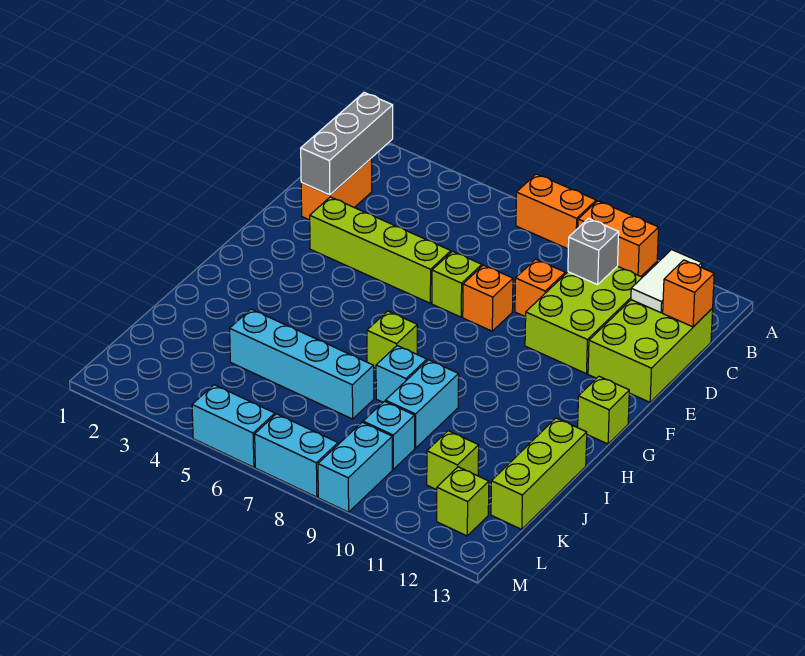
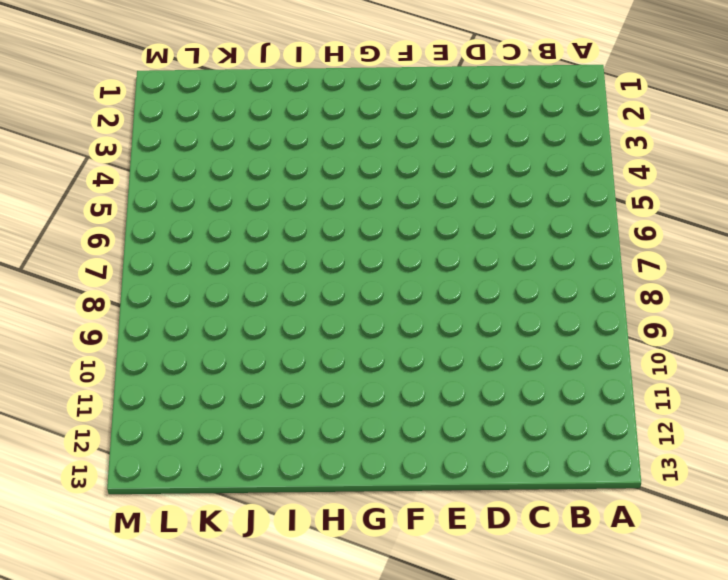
none -> orange 1x2 brick [516,174,596,249]
none -> orange 1x2 brick [578,201,659,276]
none -> orange 1x2 brick [301,158,372,220]

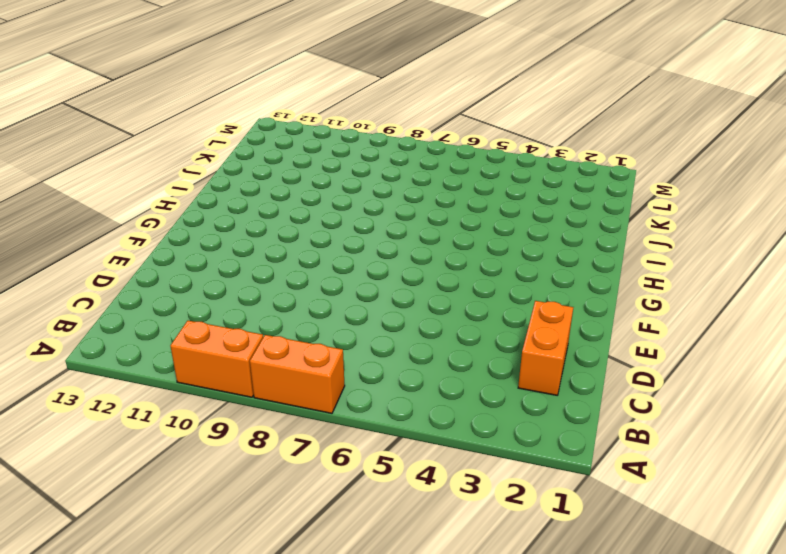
none -> lime 2x3 brick [525,266,642,374]
none -> lime 2x3 brick [588,300,713,402]
none -> orange 1x1 brick [515,259,565,317]

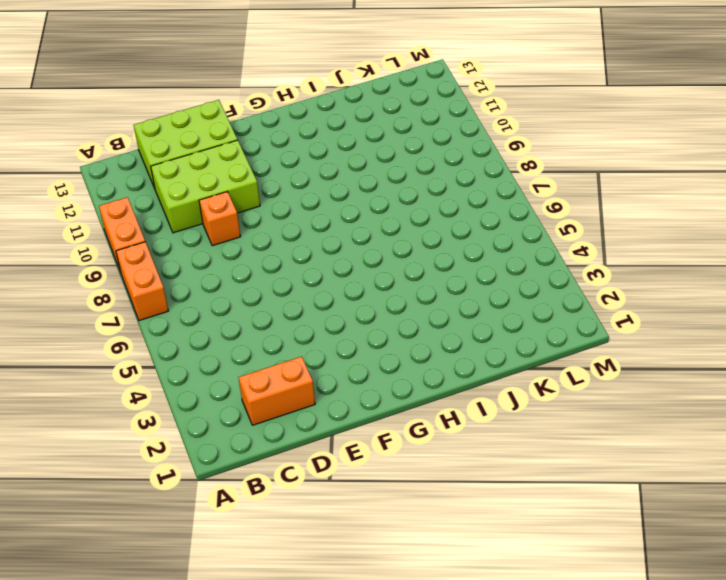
none -> lime 1x4 brick [310,197,451,303]
none -> lime 1x1 brick [432,251,482,317]
none -> orange 1x1 brick [463,265,513,331]

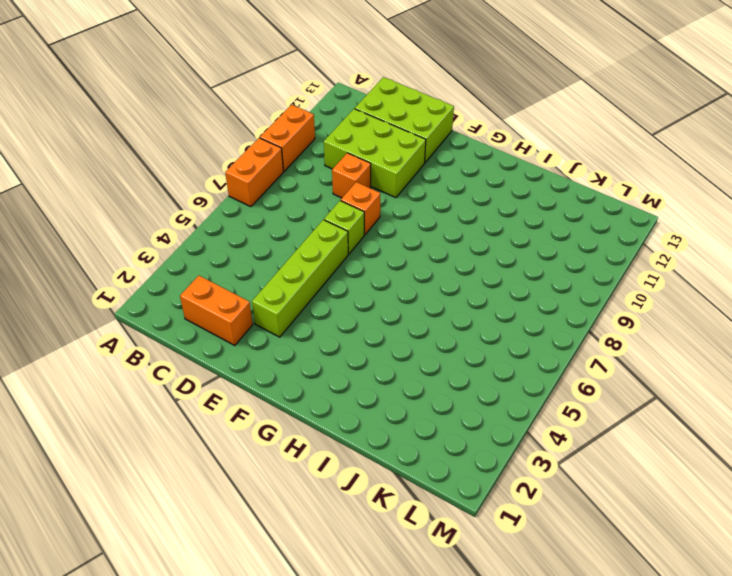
none -> lime 1x1 brick [578,376,629,444]
none -> lime 1x1 brick [367,311,417,368]
none -> cyan 1x1 brick [376,346,427,402]

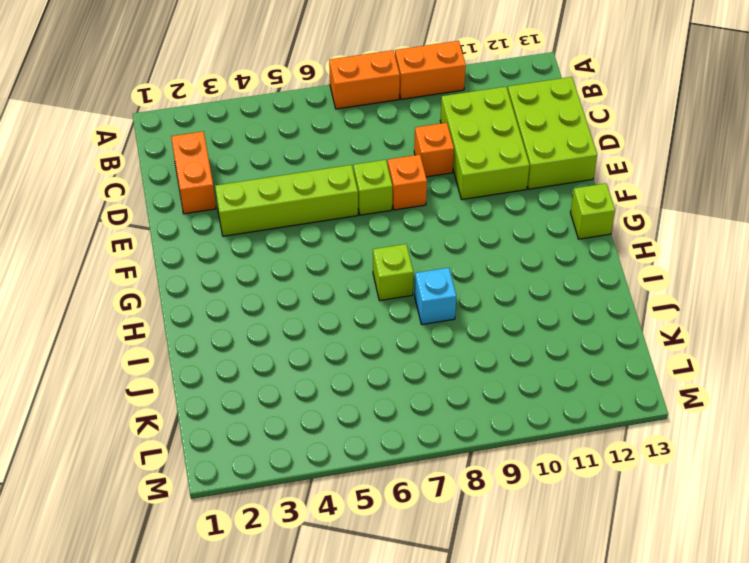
none -> cyan 1x2 brick [385,360,459,448]
none -> lime 1x3 brick [491,418,587,529]
none -> cyan 1x4 brick [230,309,374,419]

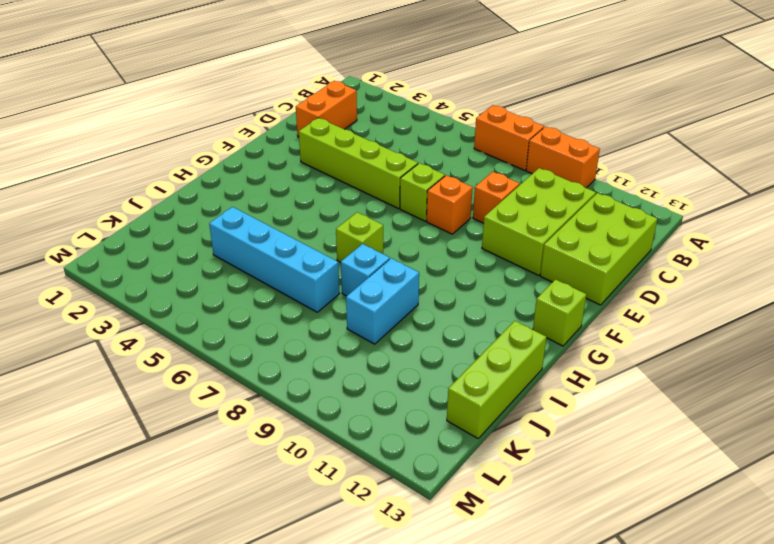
none -> cyan 1x1 brick [363,401,415,469]
none -> lime 1x1 brick [427,431,479,490]
none -> cyan 1x2 brick [318,422,392,512]

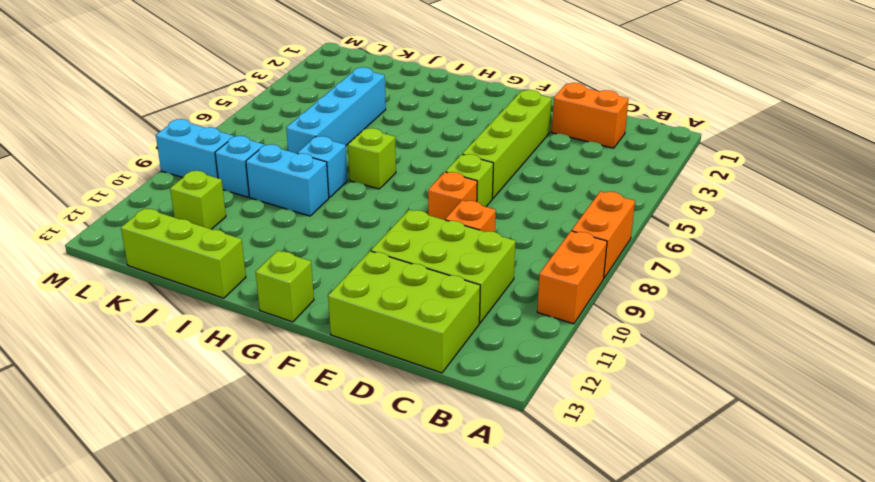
none -> lime 1x1 brick [437,467,489,536]
none -> cyan 1x2 brick [192,385,275,467]
none -> cyan 1x2 brick [255,414,338,497]

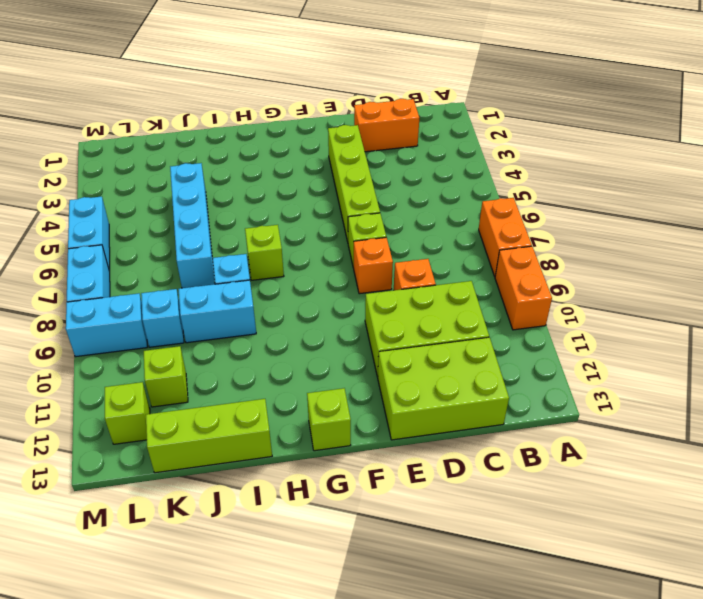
none -> grey 1x3 brick [301,93,393,195]
none -> white 1x2 tile [631,250,702,313]
none -> grey 1x1 brick [568,218,619,285]

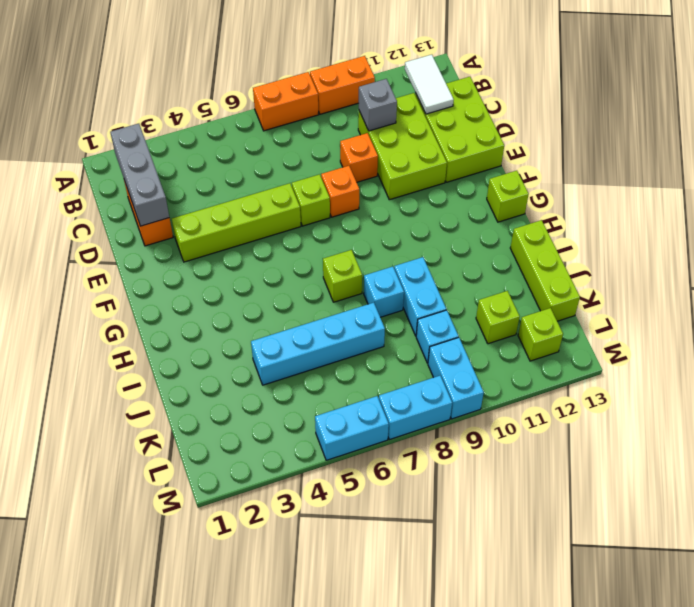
none -> orange 1x1 brick [663,260,714,327]

